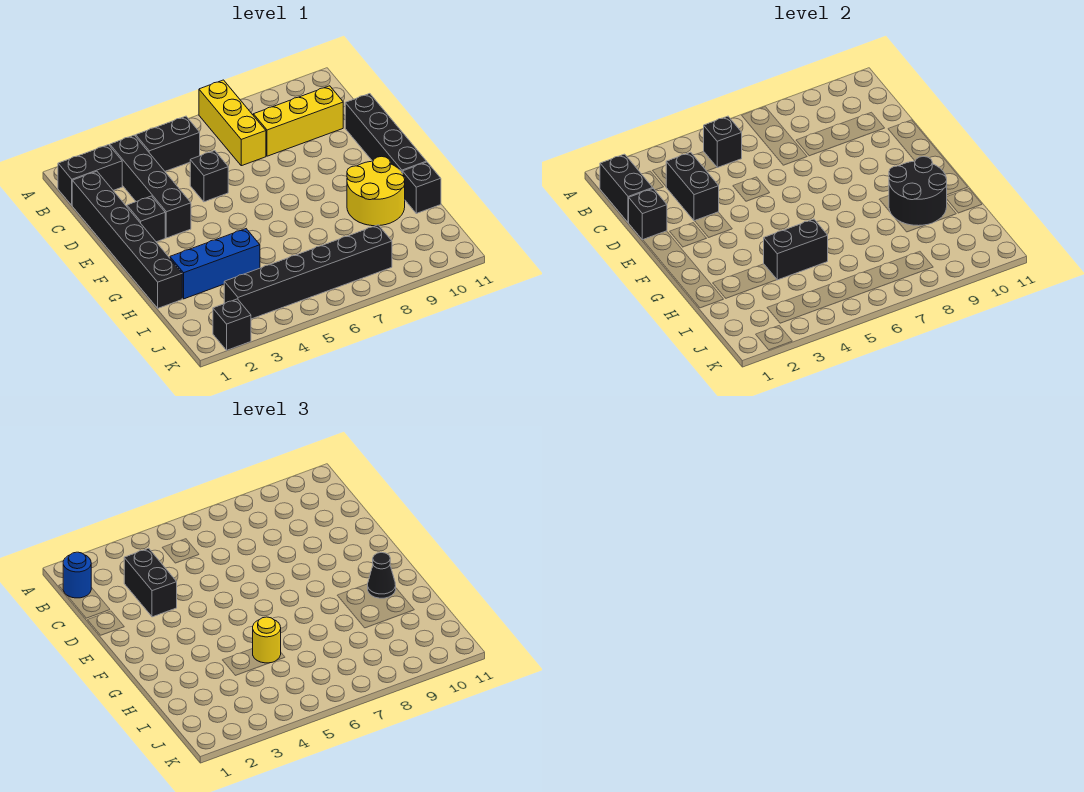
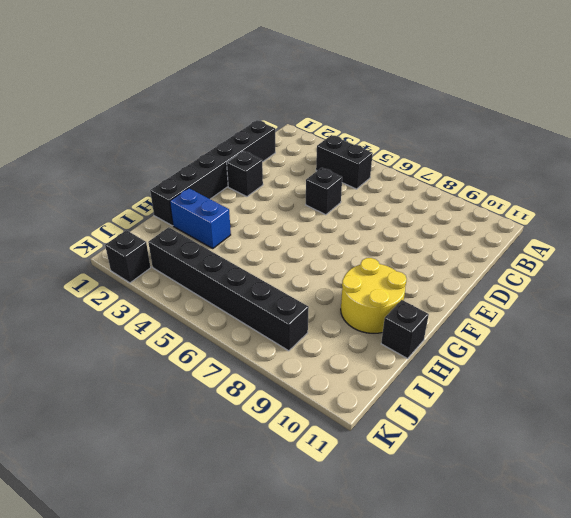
blue 1x2 brick [170,188,231,248] -> blue 1x3 brick [170,229,260,299]
none -> yellow 1x3 brick [199,80,266,166]
none -> black 1x2 brick [58,145,122,205]
none -> black 1x4 brick [110,135,191,238]

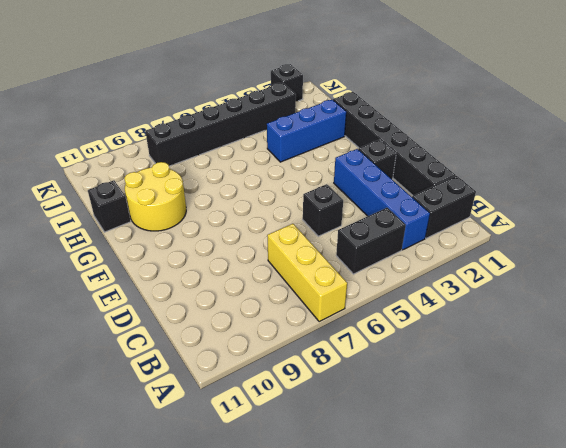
blue 1x4 brick [334,149,430,250] -> black 1x4 brick [110,135,191,238]
none -> yellow 1x3 brick [253,86,343,156]
none -> black 1x4 brick [345,94,427,173]
none -> black 1x2 brick [600,154,653,223]

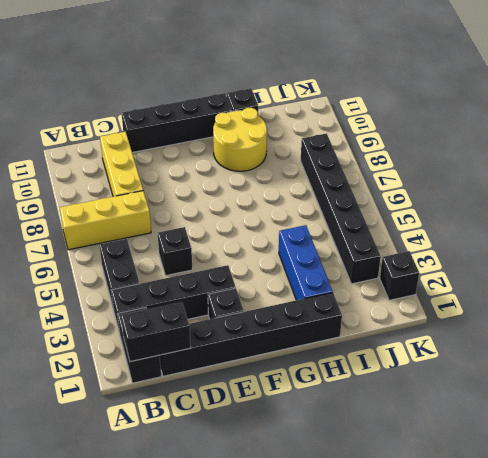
none -> black 1x1 brick [704,116,742,168]
none -> black 1x2 brick [666,152,719,221]
none -> black 1x1 brick [629,189,667,240]

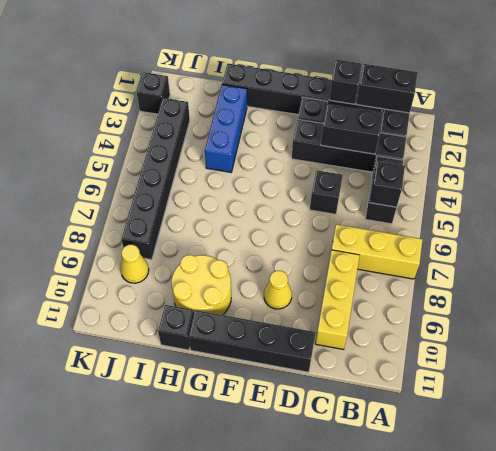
yellow 1x1 cone [264,271,292,309] -> none
yellow 1x1 cone [120,245,149,283] -> none
none -> black 2x2 round brick [889,156,947,226]
none -> black 1x2 brick [764,219,828,280]
none -> blue 1x1 round brick [63,552,91,598]

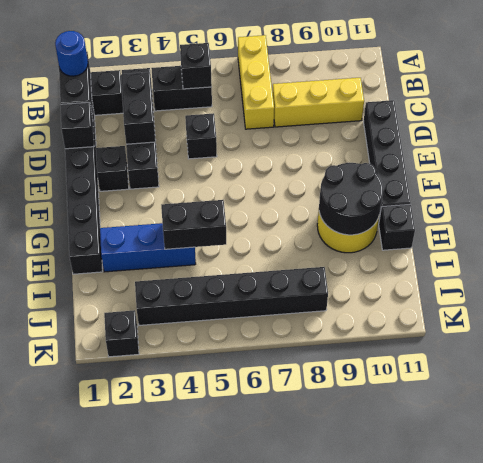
none -> black 1x2 brick [124,548,177,617]
none -> black 1x1 cone [368,552,396,598]
none -> yellow 1x1 round brick [253,617,281,663]

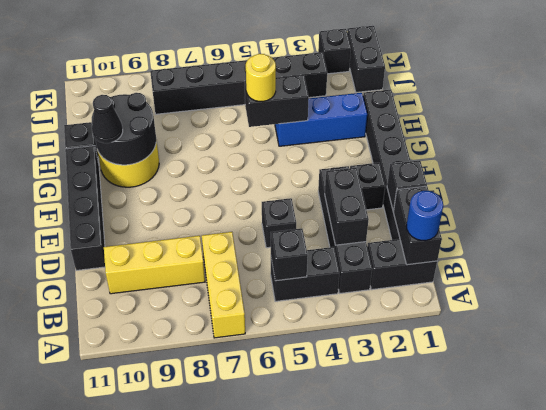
black 1x2 brick [347,26,385,92] -> black 1x2 brick moved to [124,548,177,617]

